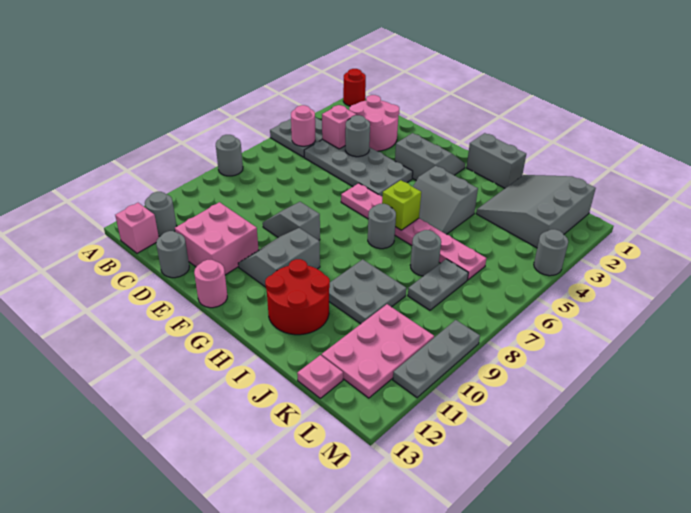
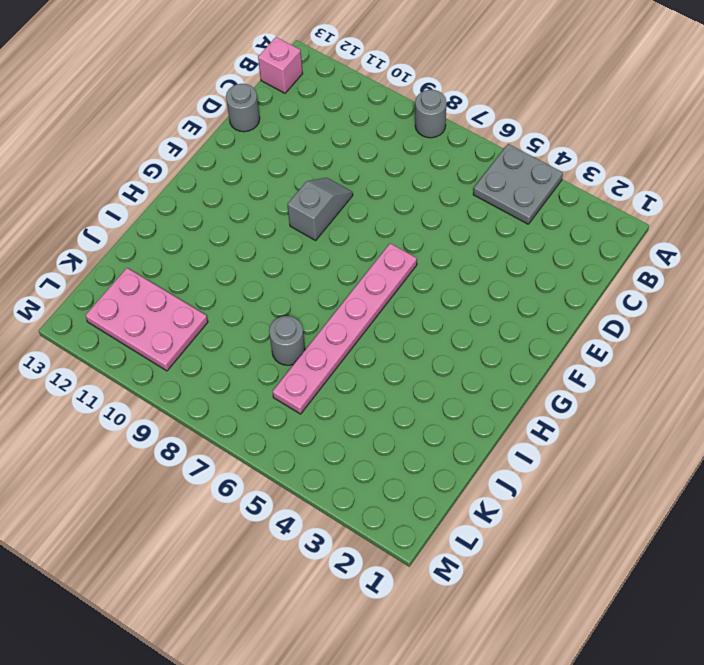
none -> red 1x1 round brick [343,69,366,106]
none -> grey 1x1 round brick [145,192,177,236]
none -> pink 2x2 round brick [349,95,399,151]
none -> grey 2x4 plate [304,140,413,196]

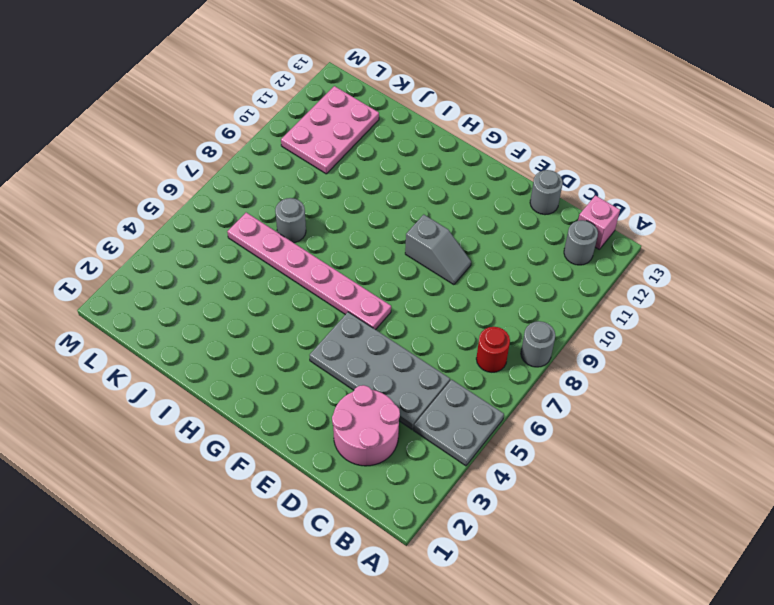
red 1x1 round brick [476,327,510,372] -> red 1x1 round brick moved to [343,69,366,106]
none -> pink 2x2 brick [175,202,258,275]
none -> grey 2x2 slope [395,133,465,180]
none -> grey 2x2 slope [238,228,320,287]
none -> pink 1x1 round brick [194,260,227,308]

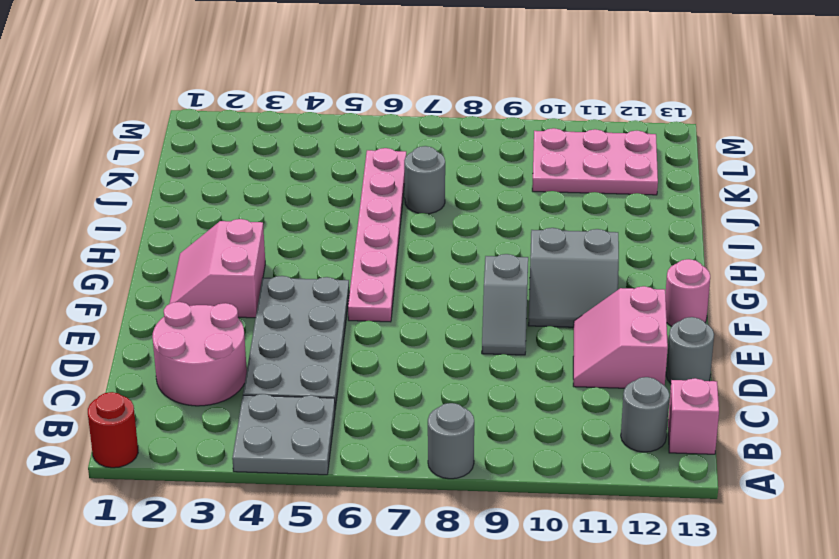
pink 2x2 slope [573,286,668,388] -> pink 2x2 brick [175,202,258,275]
pink 2x2 slope [169,219,265,318] -> grey 2x2 slope [395,133,465,180]
none -> grey 1x2 brick [467,133,526,188]
none -> grey 2x2 slope [413,166,478,234]
none -> grey 1x1 round brick [368,204,396,249]
none -> red 2x2 round brick [265,259,330,335]

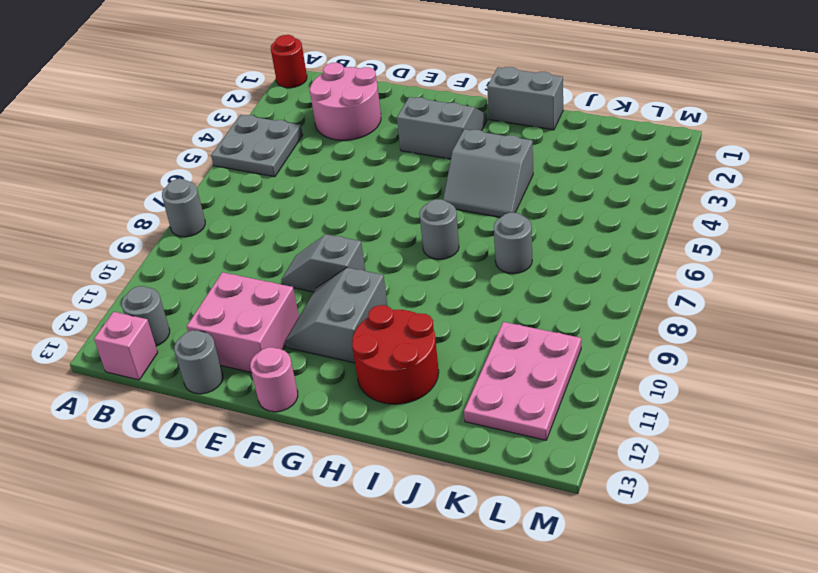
none -> grey 2x4 plate [304,140,413,196]
none -> pink 1x6 plate [341,183,486,280]
none -> grey 2x2 plate [329,259,406,324]
none -> grey 3x3 slope [476,175,596,248]

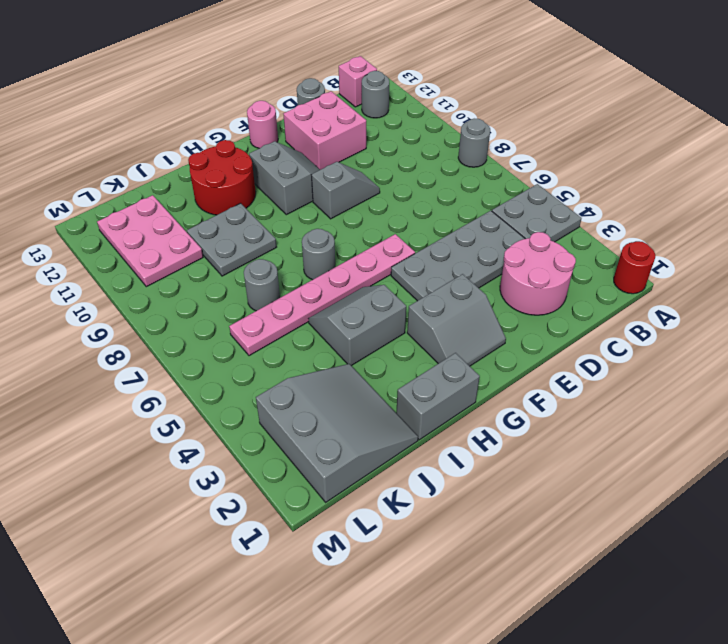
none -> grey 1x2 plate [408,259,468,310]
none -> pink 1x1 plate [297,355,343,398]
none -> grey 1x1 round brick [534,229,568,276]
none -> grey 1x3 plate [393,320,480,398]

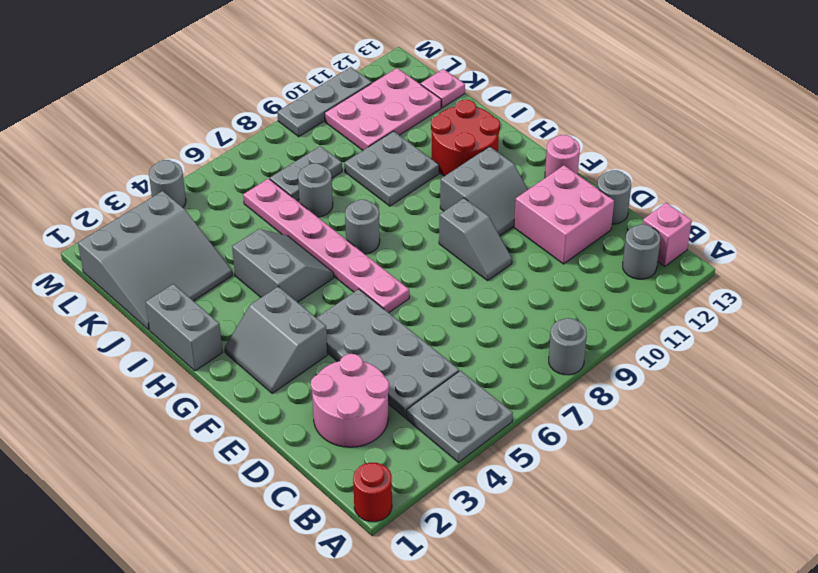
none -> pink 1x1 round brick [291,105,315,146]
none -> pink 1x1 brick [322,105,356,149]
none -> grey 1x1 round brick [345,115,370,157]
none -> lime 1x1 brick [382,180,421,230]

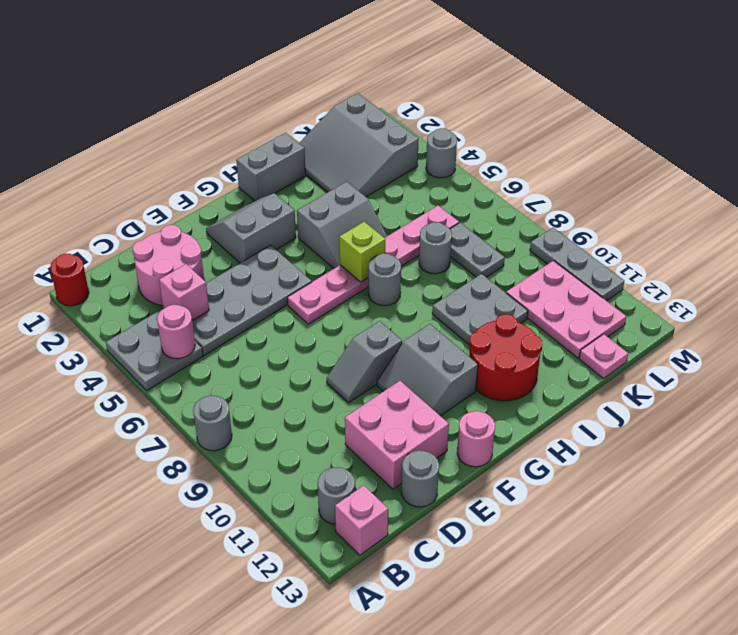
none -> grey 1x1 round brick [345,115,370,157]

